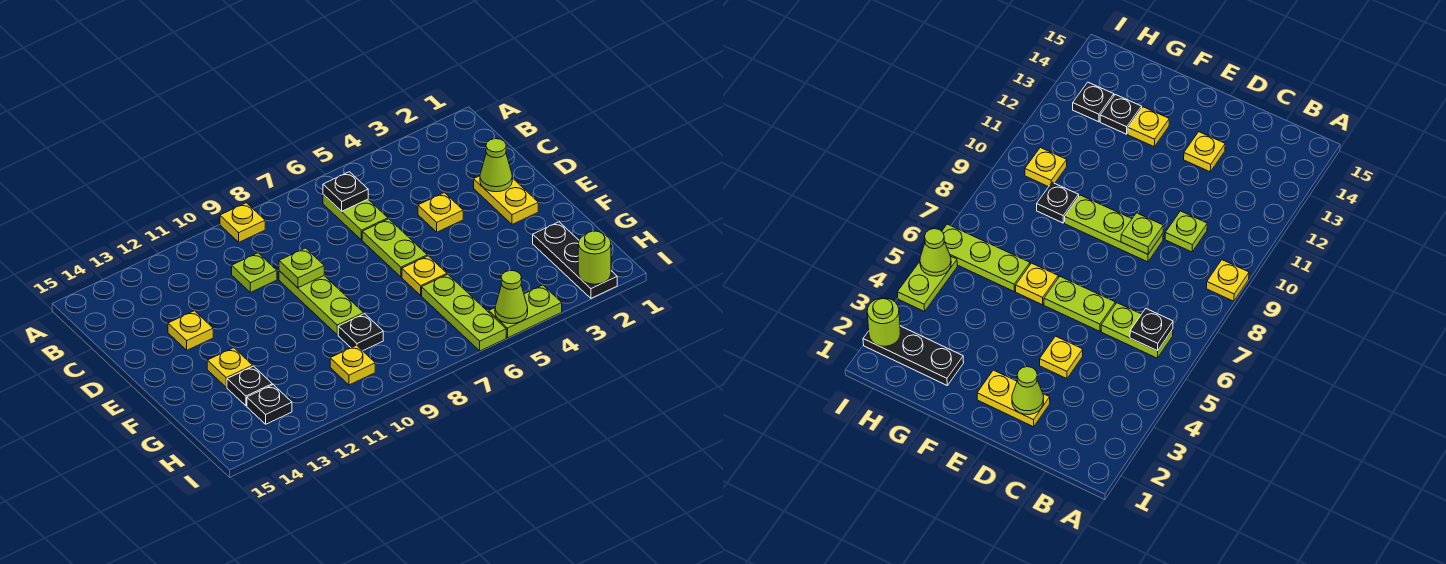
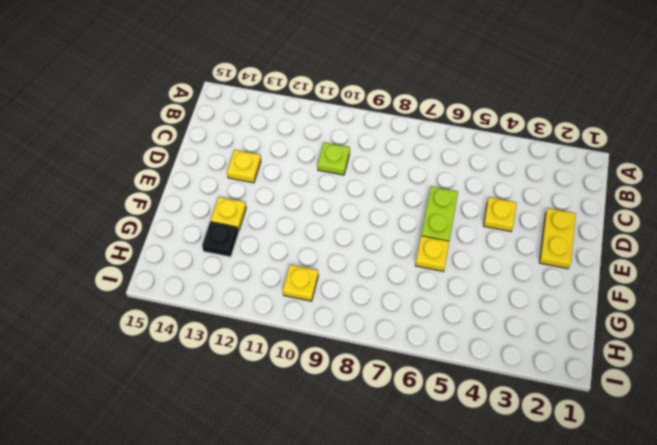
none -> yellow 1x1 plate [220,203,265,242]
none -> lime 1x2 plate [323,195,388,240]
none -> lime 1x3 plate [279,271,364,335]

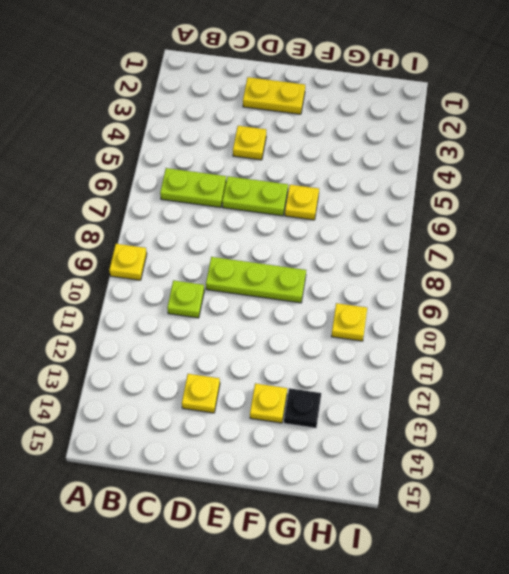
none -> black 1x3 plate [533,222,617,298]
none -> lime 1x3 plate [422,274,506,351]
none -> black 1x1 plate [338,314,383,351]

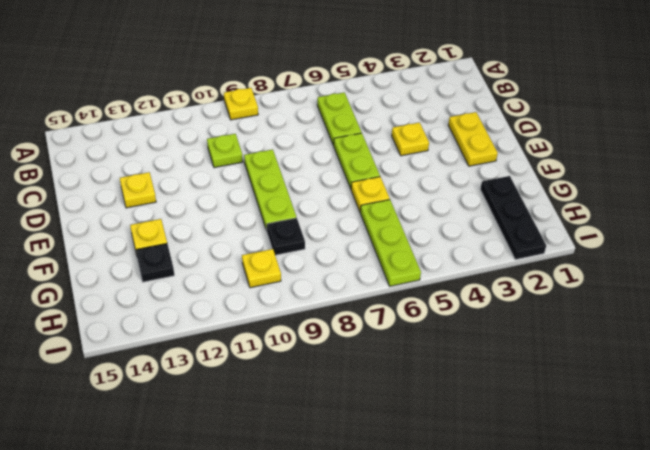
none -> black 1x1 plate [247,385,292,424]
none -> lime 1x2 plate [489,285,562,338]
none -> black 1x1 plate [323,172,368,211]

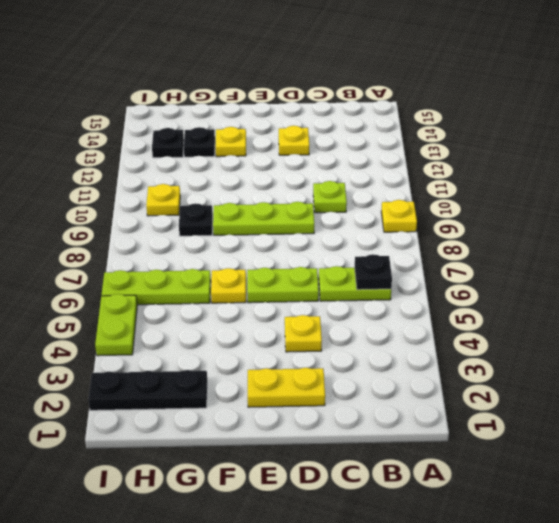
none -> lime 1x1 cone [480,139,512,192]
none -> lime 1x1 plate [279,248,324,288]
none -> lime 1x1 round brick [578,231,611,284]

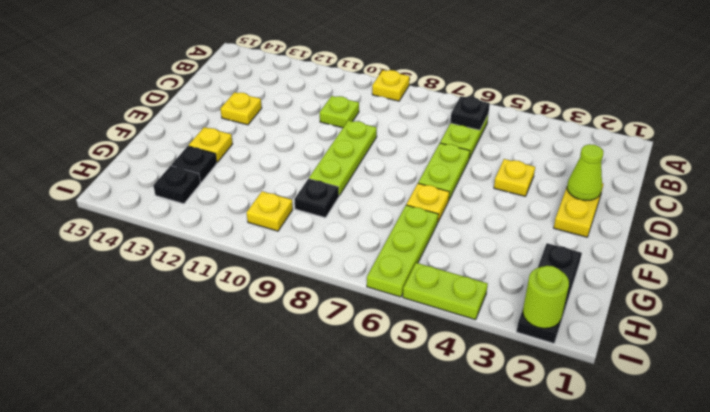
none -> lime 1x1 plate [279,248,324,288]
none -> lime 1x1 cone [495,271,528,324]

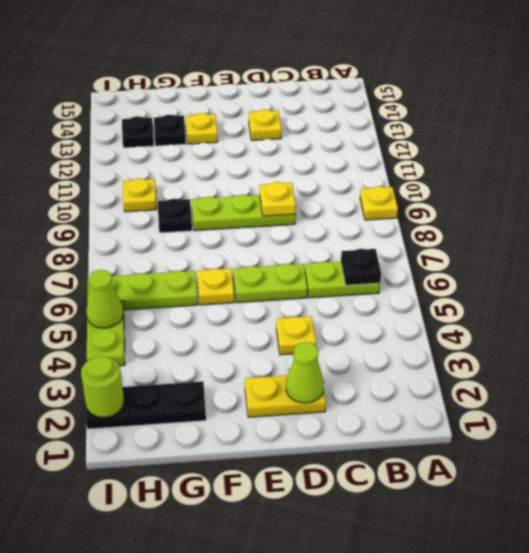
yellow 1x1 plate [260,182,296,216] -> lime 1x1 plate [279,248,324,288]
none -> lime 1x1 plate [232,253,277,292]

